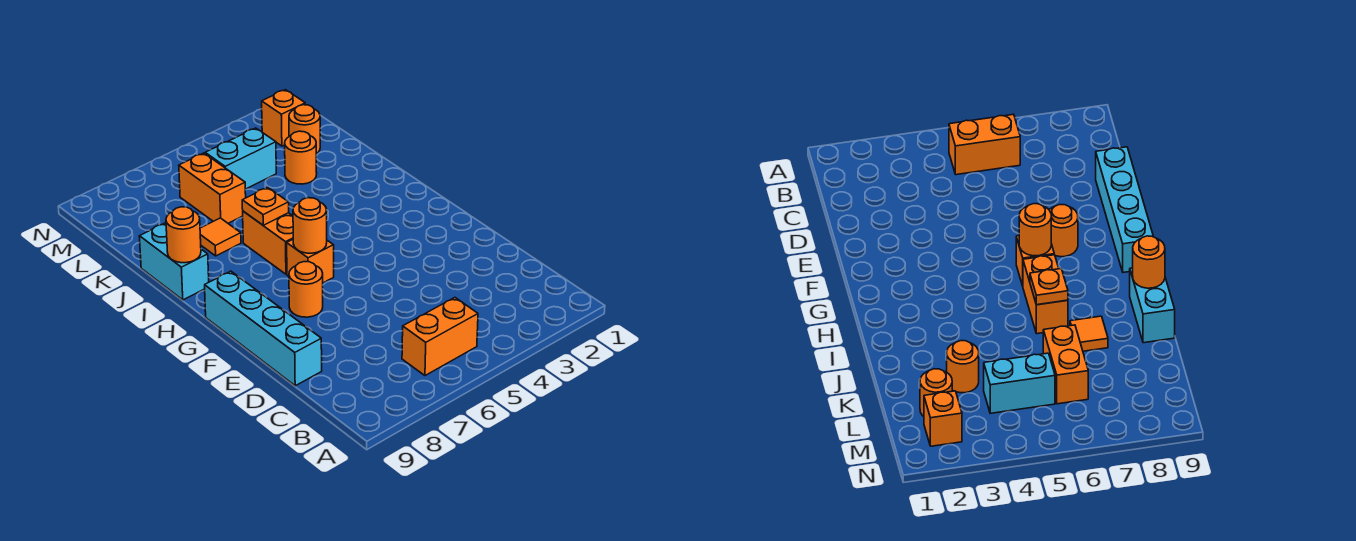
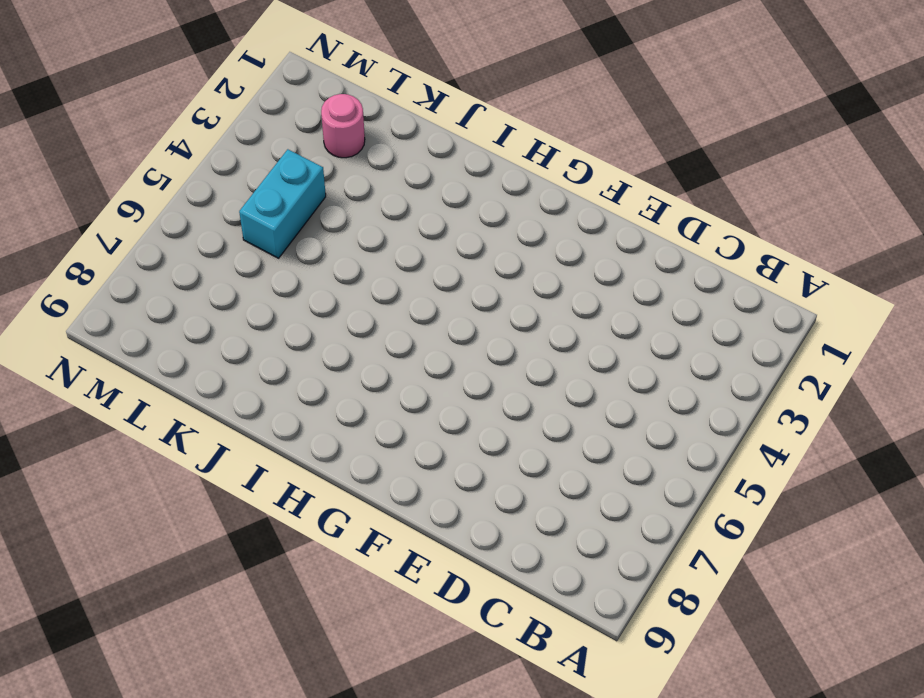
pink 1x1 round brick [321,94,365,158] -> orange 1x1 round brick [289,105,320,154]
none -> orange 1x2 brick [402,298,478,376]
none -> cyan 1x4 brick [205,271,322,386]
none -> orange 1x1 round brick [289,262,323,317]

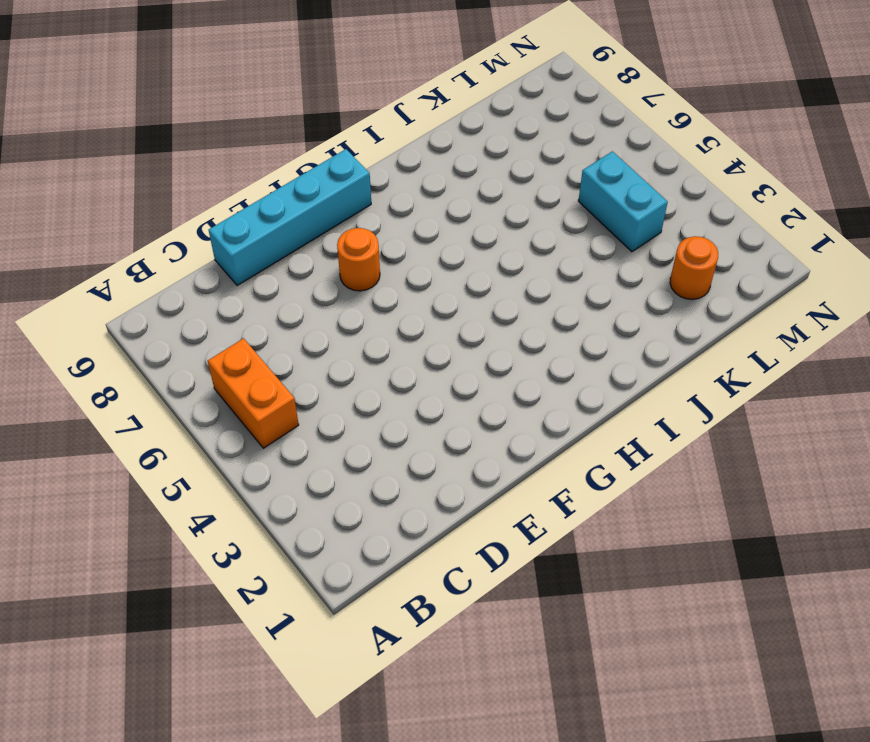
none -> orange 1x1 brick [287,240,334,283]
none -> orange 1x2 brick [243,211,293,274]
none -> cyan 1x2 brick [139,223,209,300]

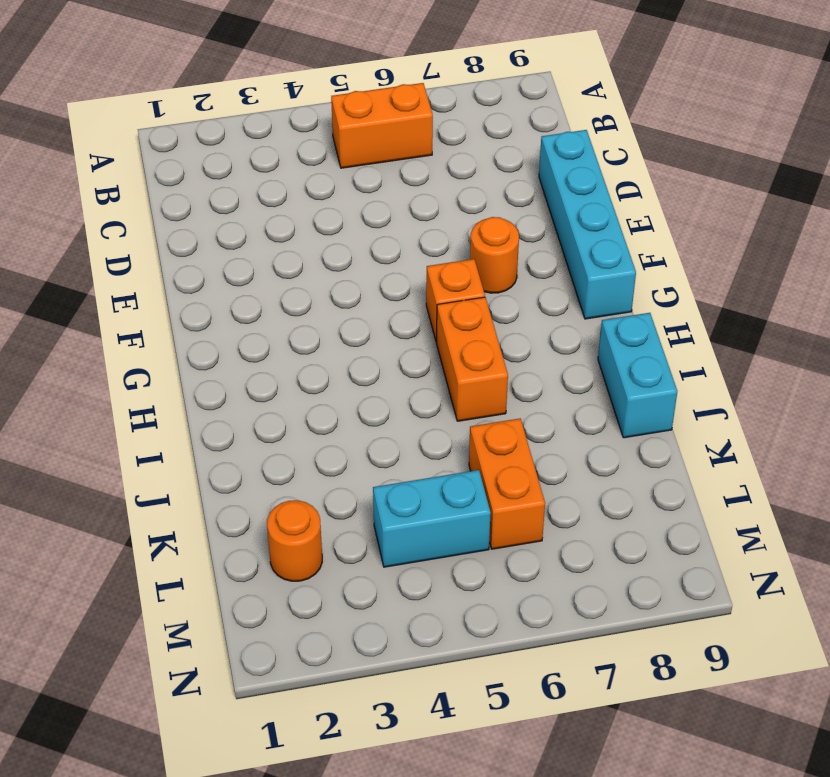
none -> orange 1x1 tile [200,218,241,256]
none -> orange 1x1 round brick [285,131,317,184]
none -> orange 1x1 brick [262,90,305,146]

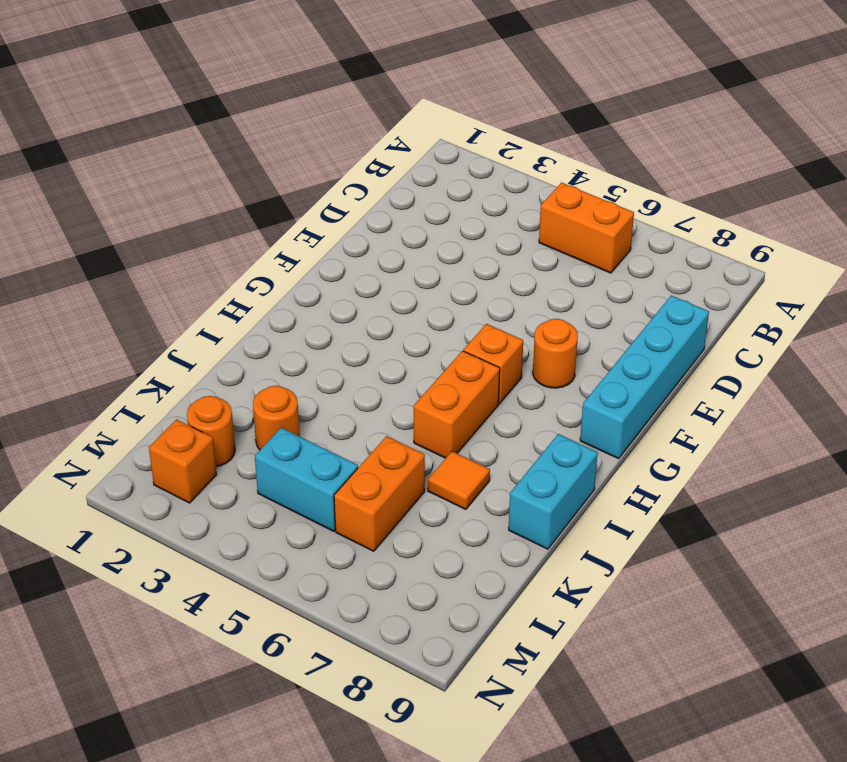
none -> orange 1x1 round brick [293,198,327,253]
none -> orange 1x1 plate [242,187,289,225]
none -> orange 1x1 round brick [166,207,201,263]

